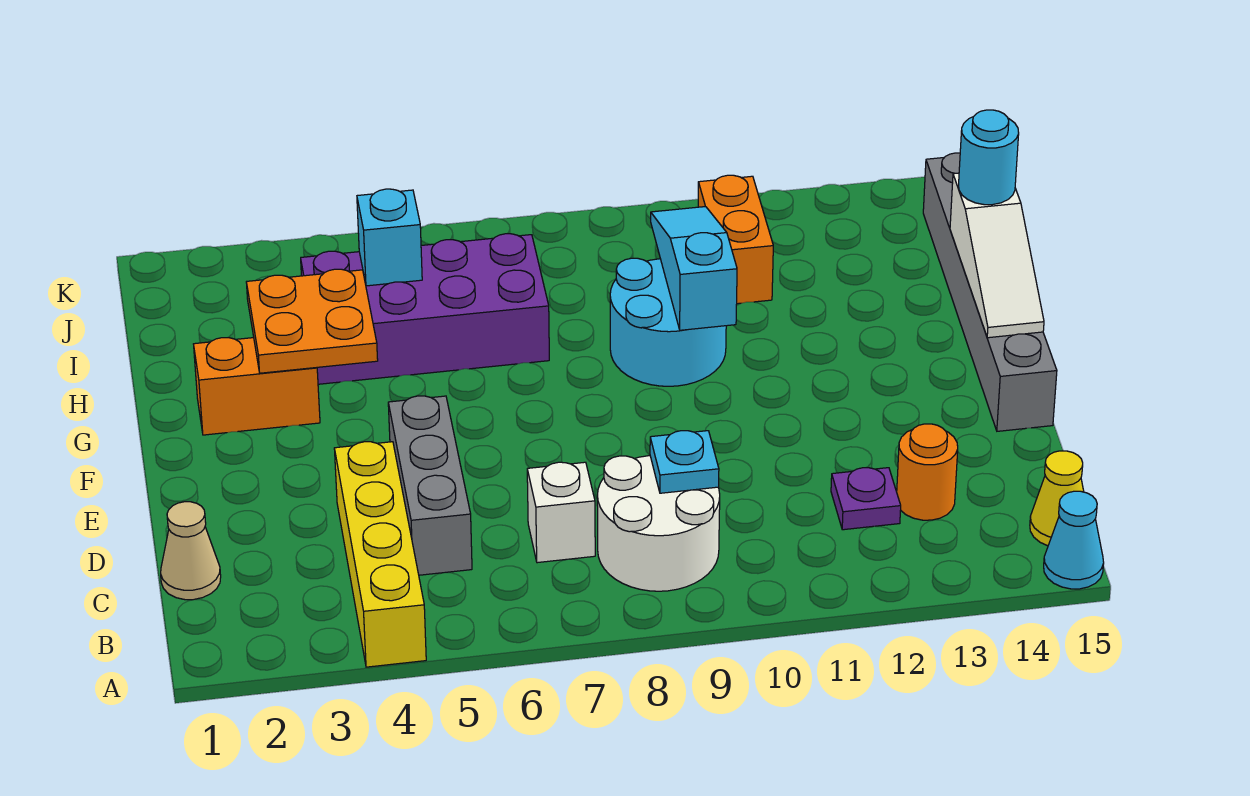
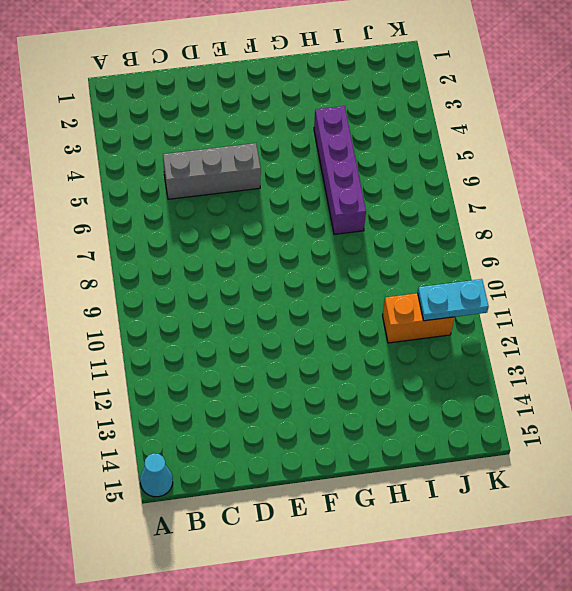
purple 1x4 brick [314,106,366,234] -> purple 2x4 brick [301,234,549,384]
cyan 1x2 plate [418,279,489,321] -> none
none -> yellow 1x4 brick [334,442,426,667]
none -> white 2x2 round brick [597,456,720,591]
none -> yellow 1x1 cone [1030,451,1084,546]

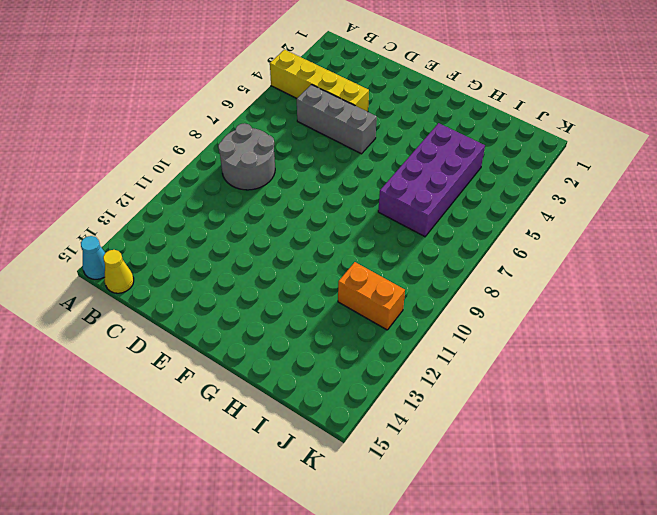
grey 2x2 round brick [218,123,275,190] -> white 2x2 round brick [597,456,720,591]
none -> tan 1x1 cone [161,502,221,600]
none -> white 1x1 brick [527,462,595,563]
none -> purple 1x1 plate [831,468,901,530]

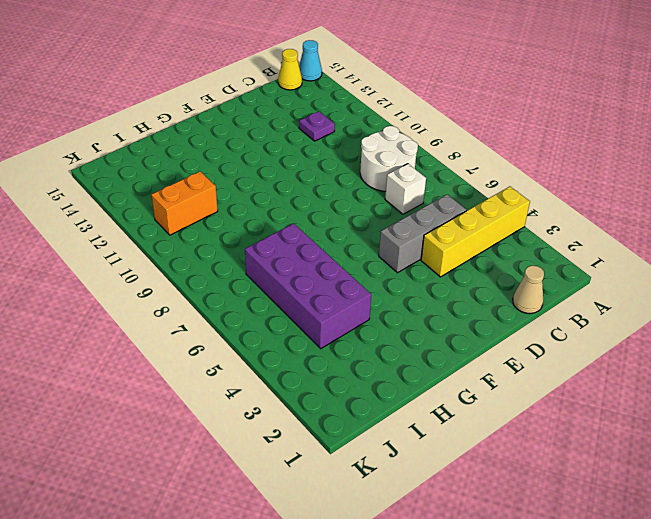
none -> orange 1x1 round brick [897,424,958,520]
none -> grey 1x6 brick [923,153,1057,431]
none -> orange 1x2 brick [194,338,320,435]

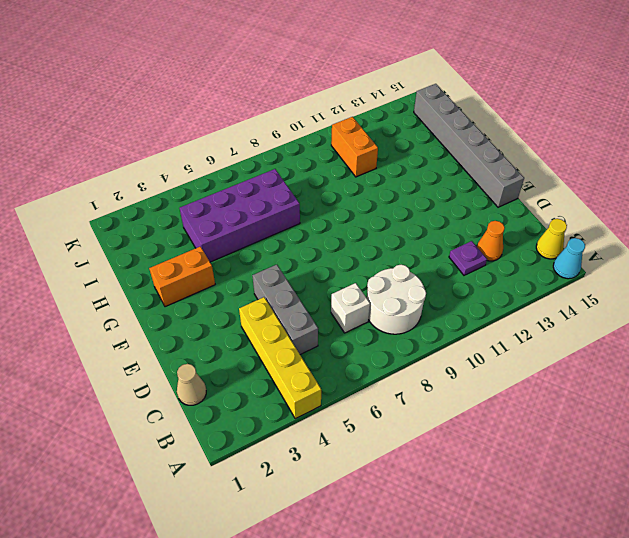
orange 1x1 cone [477,221,505,261] -> orange 1x1 round brick [897,424,958,520]
none -> cyan 2x2 round brick [610,258,726,386]
none -> cyan 1x1 plate [650,431,719,493]
none -> white 1x3 slope [950,173,1044,338]

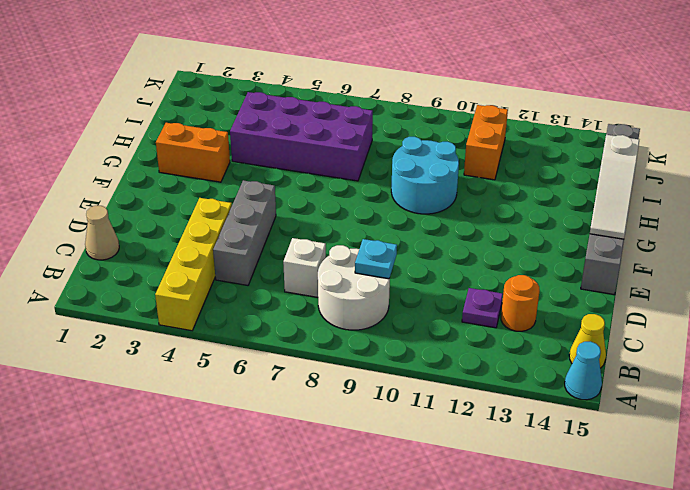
none -> orange 2x2 plate [246,269,378,373]
none -> cyan 1x3 slope [651,207,737,330]
none -> cyan 1x1 brick [357,189,422,286]

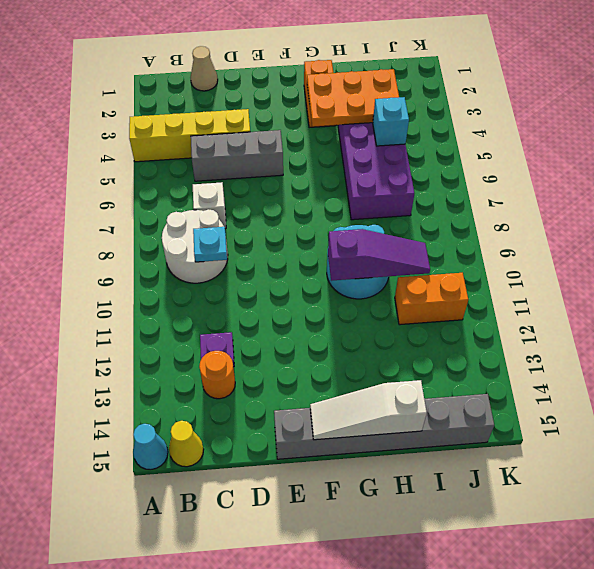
orange 2x3 plate [307,69,399,127] -> orange 2x2 plate [246,269,378,373]
purple 1x3 slope [328,229,430,281] -> cyan 1x3 slope [651,207,737,330]
none -> cyan 1x1 round brick [959,110,1019,205]

